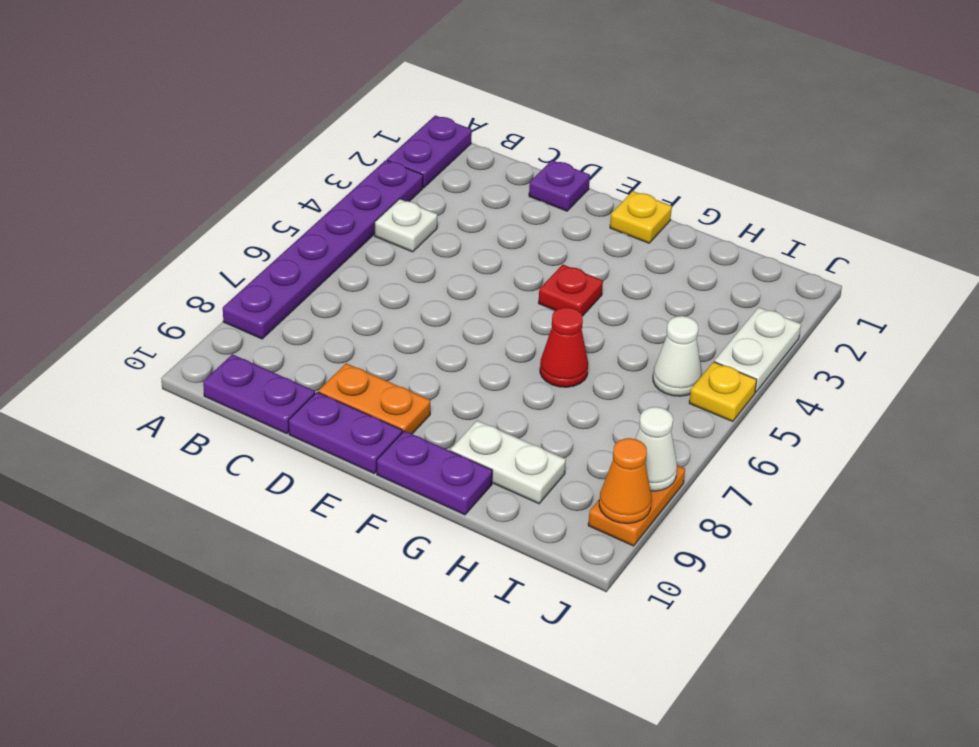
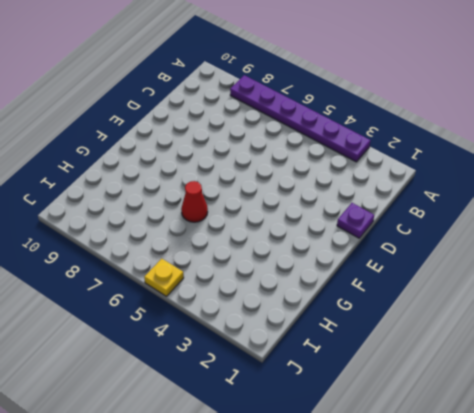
none -> purple 1x2 plate [387,115,472,188]
none -> white 1x1 plate [375,199,437,252]
none -> purple 1x2 plate [203,354,315,434]

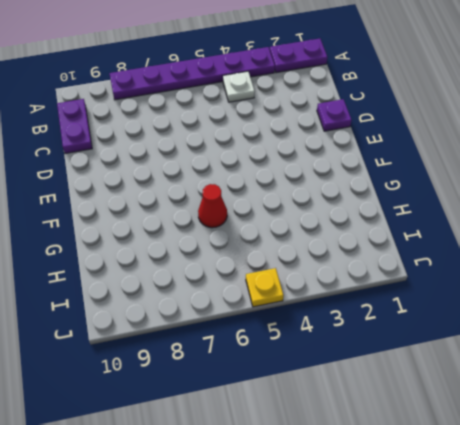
none -> orange 1x2 plate [318,363,431,434]
none -> purple 1x2 plate [288,392,402,473]
none -> yellow 1x1 plate [610,191,672,243]

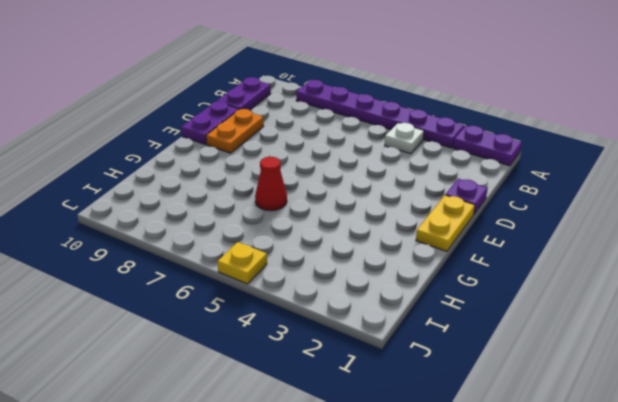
yellow 1x2 plate [416,195,475,252] -> yellow 1x1 plate [610,191,672,243]
none -> red 1x1 plate [539,265,603,316]
none -> purple 1x2 plate [377,431,492,515]
none -> white 1x2 plate [450,421,566,504]

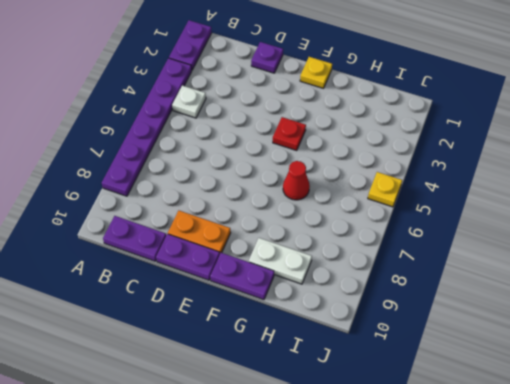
none -> white 1x1 cone [653,316,702,396]
none -> white 1x2 plate [714,307,801,393]
none -> orange 1x2 plate [588,465,685,546]

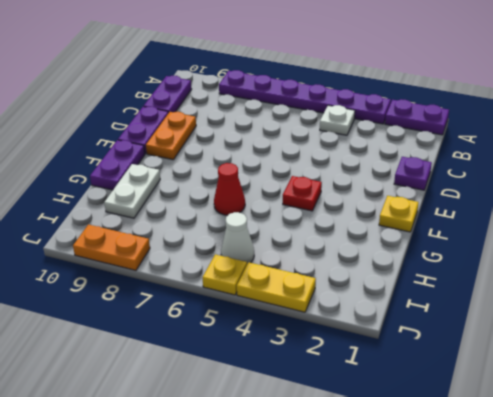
yellow 1x2 plate [237,262,316,312] -> white 1x2 plate [714,307,801,393]
none -> white 1x1 cone [635,407,677,491]
none -> orange 1x1 cone [599,438,651,523]

